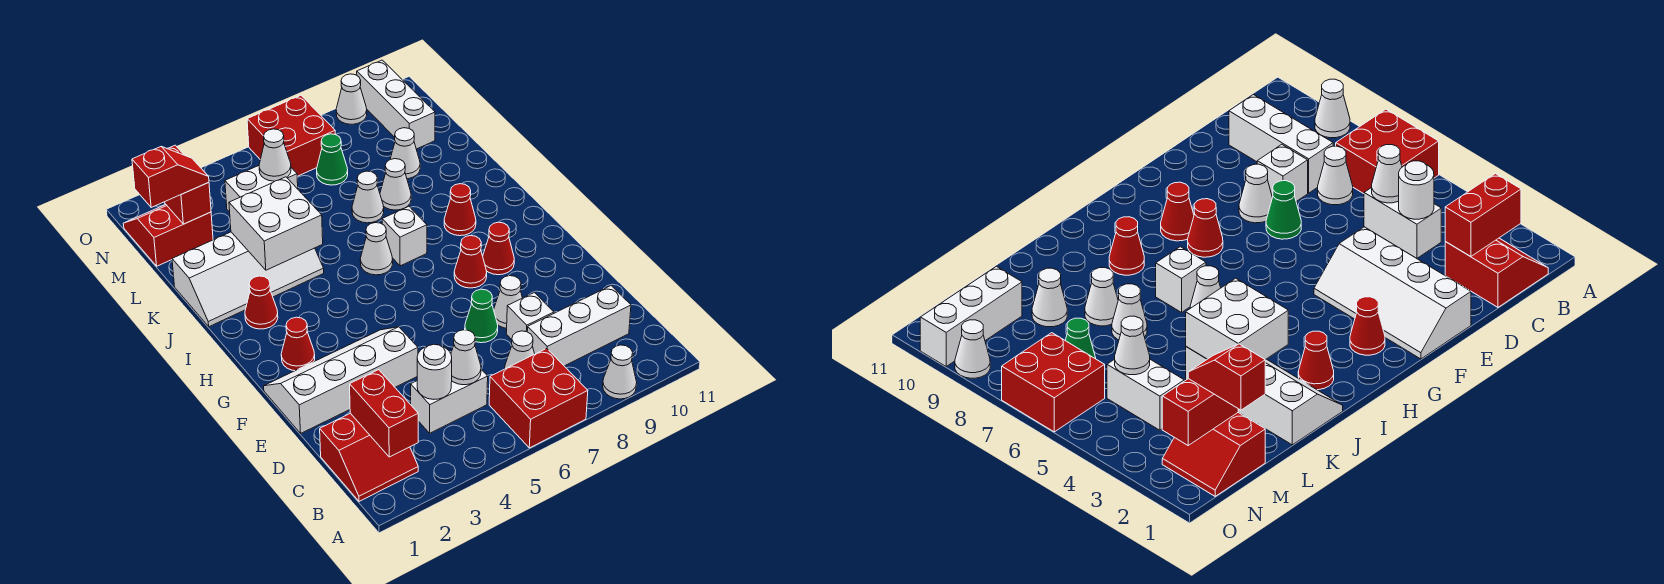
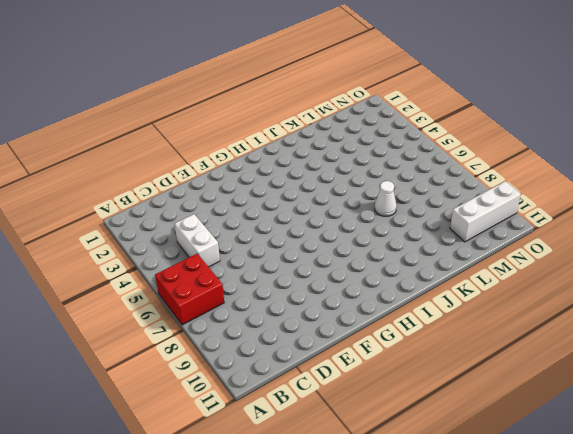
none -> white 1x1 cone [603,345,637,399]
none -> red 2x2 slope [320,413,418,501]
none -> white 1x1 cone [505,331,534,369]
none -> white 1x3 brick [527,286,631,366]

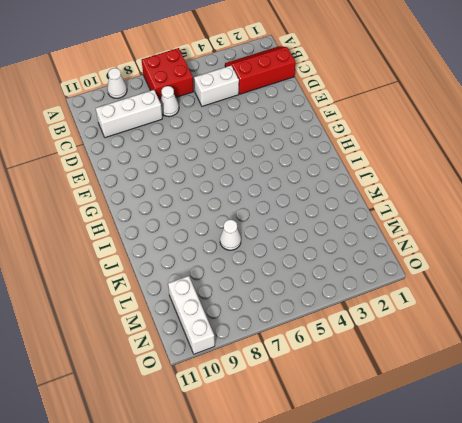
red 2x3 slope [225,46,296,94] -> red 2x2 slope [320,413,418,501]
none -> white 1x1 brick [506,293,554,340]
none -> white 2x4 slope [264,327,418,433]
none -> green 1x1 cone [465,289,498,343]
none -> white 1x1 cone [494,276,522,328]

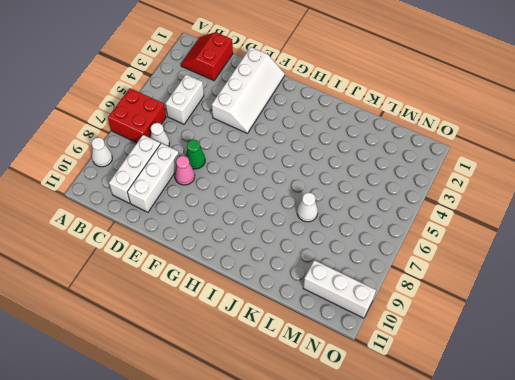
white 1x3 brick [127,143,179,212] -> white 1x1 brick [506,293,554,340]
pink 1x1 cone [175,156,195,185] -> white 1x1 cone [494,276,522,328]
none -> red 1x1 cone [281,317,315,371]
none -> red 1x1 cone [454,236,487,288]
none -> red 1x1 cone [483,222,514,275]
none -> red 1x1 cone [245,276,278,329]

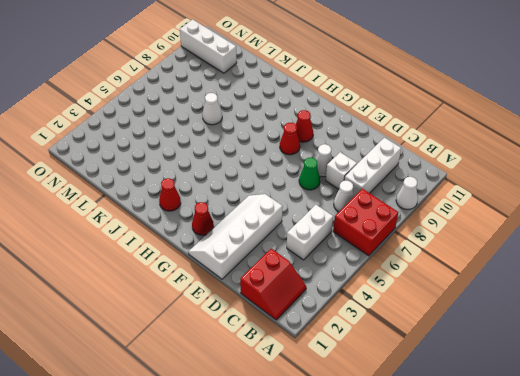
none -> white 1x1 cone [360,223,393,275]
none -> white 1x1 brick [382,206,427,266]
none -> red 1x1 cone [444,184,476,236]
none -> white 2x4 slope [172,232,324,327]

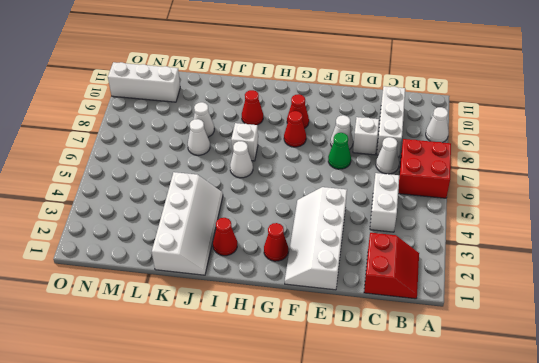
none -> white 1x1 cone [390,128,420,179]
none -> red 2x2 slope [123,205,213,266]
none -> white 1x2 brick [225,166,298,212]
none -> green 1x1 cone [317,134,348,185]

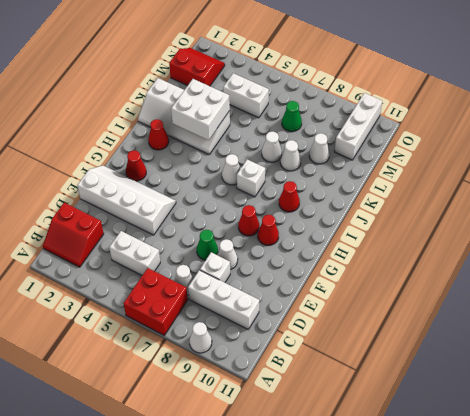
none -> red 2x2 brick [247,95,335,176]
none -> white 1x1 cone [336,74,367,124]
none -> red 1x2 brick [350,370,418,457]
none -> white 1x1 round brick [417,344,452,399]

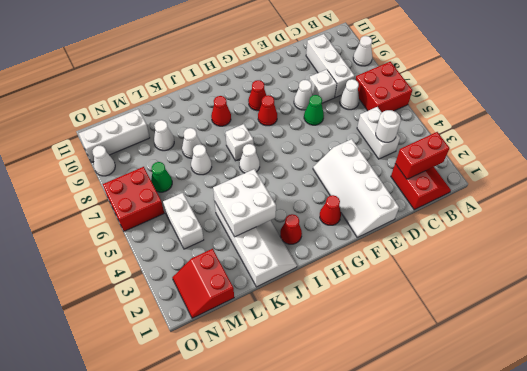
none -> white 1x1 cone [451,330,481,385]
none -> red 1x2 brick [164,145,211,224]
none -> white 1x1 cone [259,129,291,181]
none -> red 1x2 slope [132,147,209,207]

